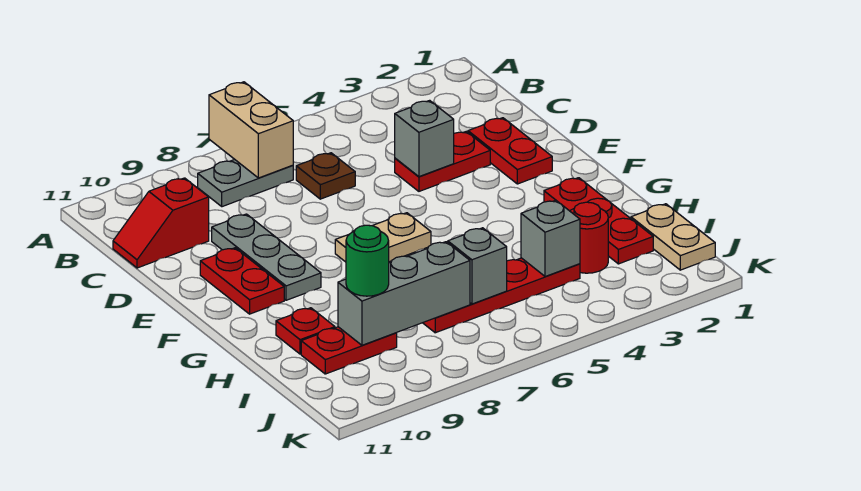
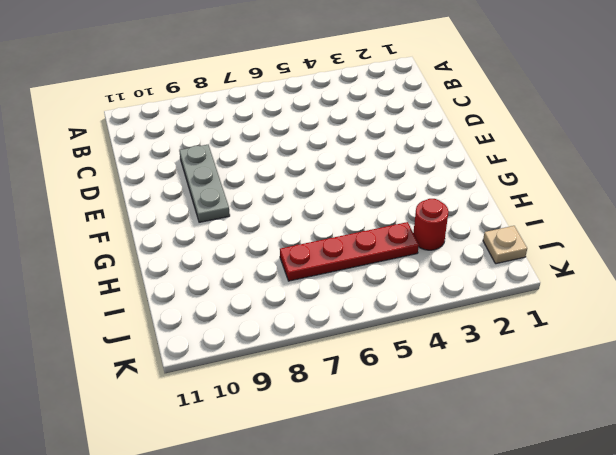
tan 1x1 plate [483,226,527,264] -> tan 1x2 plate [631,204,715,270]
none -> grey 1x2 plate [198,159,293,207]
none -> brown 1x1 plate [296,153,355,199]
none -> red 1x2 slope [113,178,209,268]

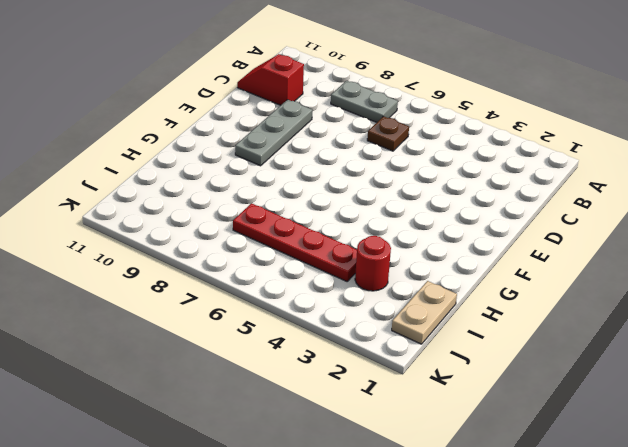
none -> red 1x2 plate [468,118,552,184]
none -> red 1x2 plate [395,131,490,191]
none -> red 1x2 plate [200,248,284,314]

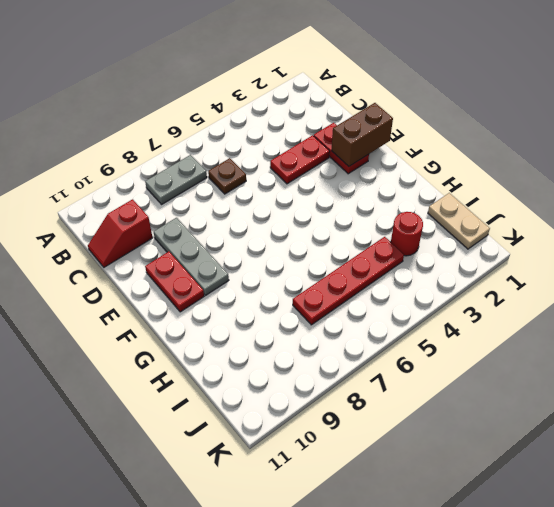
brown 1x2 brick [332,103,393,166] -> none
none -> tan 1x2 plate [335,213,431,262]
none -> red 1x3 plate [544,178,653,264]
none -> red 1x1 plate [276,308,335,354]

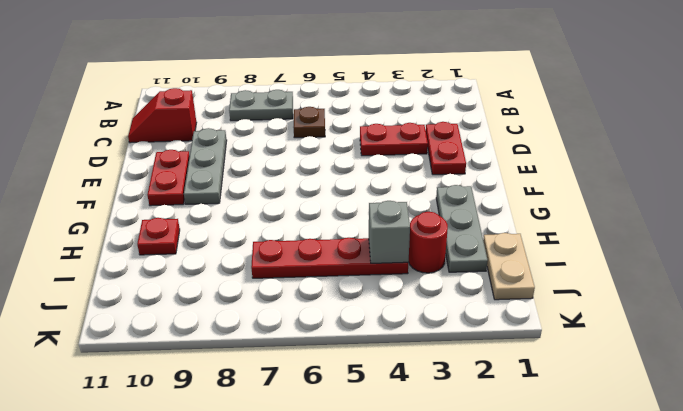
grey 1x3 plate [436,185,488,272] -> red 1x3 plate [544,178,653,264]
none -> tan 1x2 plate [335,213,431,262]
none -> red 1x2 plate [301,327,397,374]
none -> tan 1x2 brick [209,82,293,178]

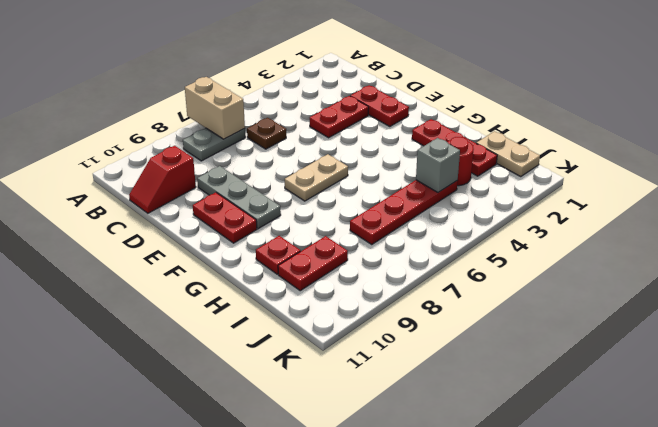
none -> grey 1x1 brick [395,100,454,177]
none -> grey 1x1 brick [448,228,507,304]
none -> grey 1x3 brick [338,242,470,345]

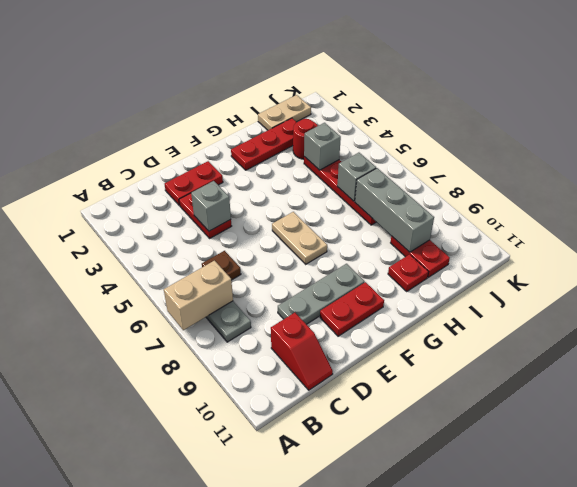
none -> green 1x1 round brick [346,225,389,296]

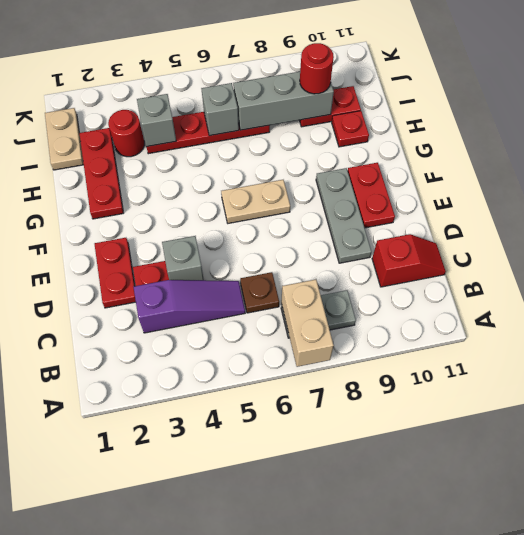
purple 1x3 slope [134,280,245,333] -> none
red 1x1 round brick [300,43,334,94] -> green 1x1 round brick [346,225,389,296]

